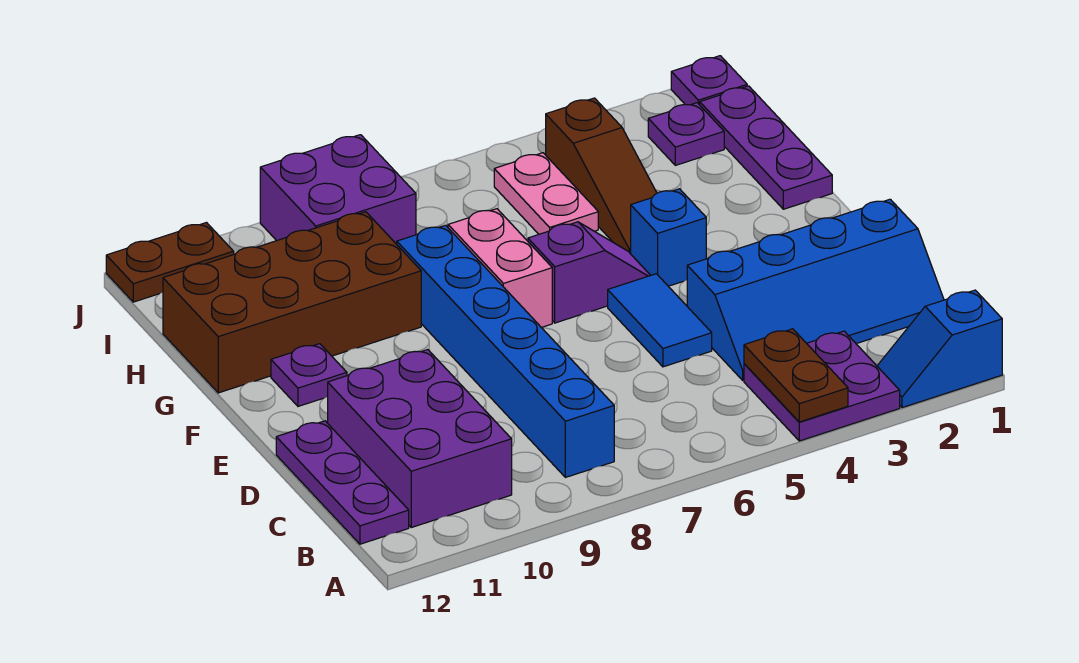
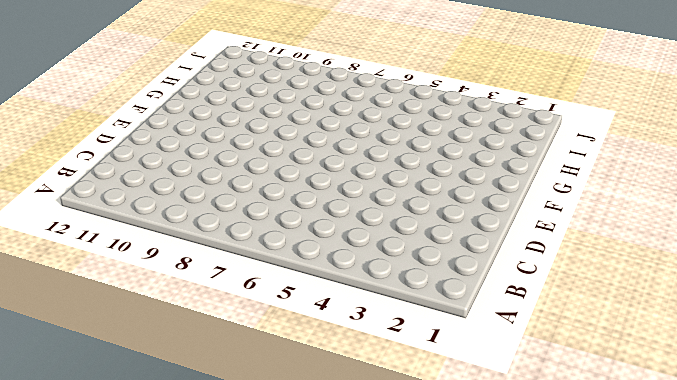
none -> blue 1x2 slope [877,290,1002,408]
none -> purple 2x2 plate [744,331,900,441]
none -> blue 1x6 brick [397,225,614,477]

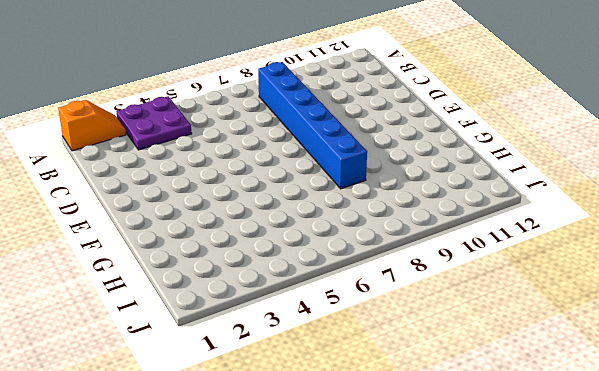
orange 1x2 slope [58,100,126,151] -> blue 1x2 slope [877,290,1002,408]
none -> purple 2x3 brick [328,350,512,527]
none -> purple 1x3 plate [276,421,409,544]
none -> blue 2x4 slope [687,199,944,380]

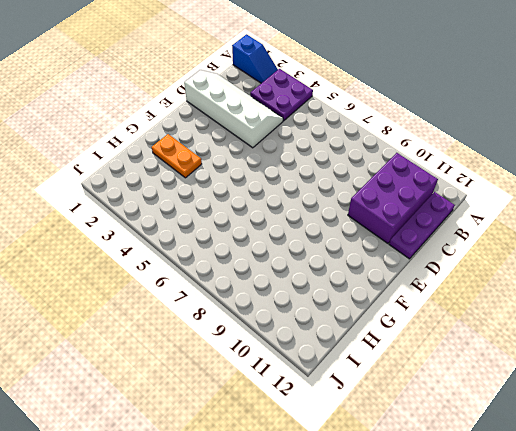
white 2x4 slope [184,70,283,148] -> blue 2x4 slope [687,199,944,380]
orange 1x2 plate [152,134,202,178] -> none
none -> blue 1x6 brick [397,225,614,477]
none -> blue 1x2 tile [608,274,712,367]
none -> blue 1x1 brick [631,189,706,286]

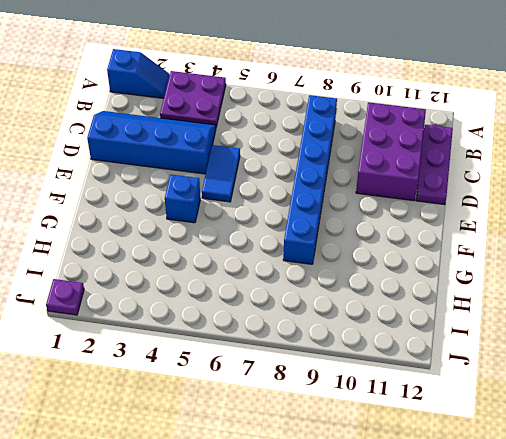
none -> purple 1x2 slope [528,222,650,323]
none -> pink 1x2 brick [448,209,552,328]
none -> purple 1x1 plate [271,344,347,406]

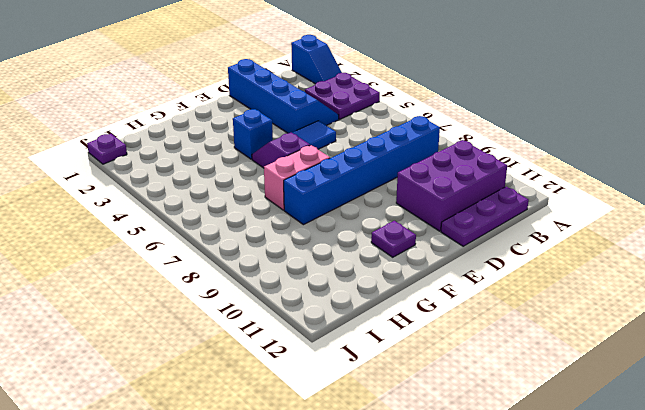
none -> purple 1x3 plate [700,86,832,209]
none -> brown 1x3 slope [546,98,657,254]
none -> brown 2x4 brick [163,212,421,393]

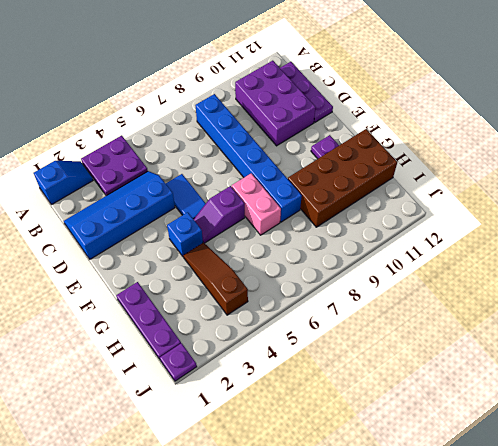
none -> pink 1x2 plate [494,153,598,234]
none -> purple 1x1 plate [648,103,724,165]
none -> purple 2x2 brick [260,135,416,244]

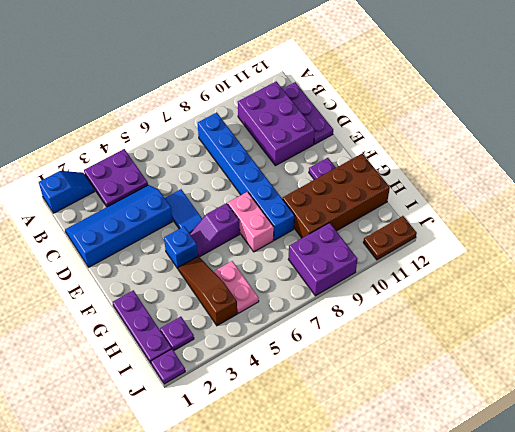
none -> brown 1x2 plate [744,329,848,422]

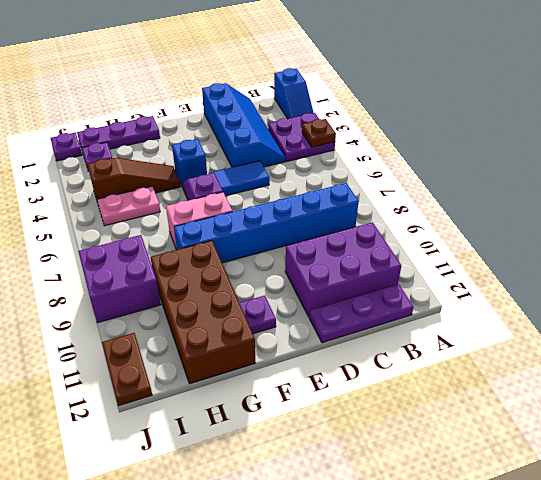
brown 1x1 plate [302,119,336,147] -> brown 1x2 plate [744,329,848,422]

